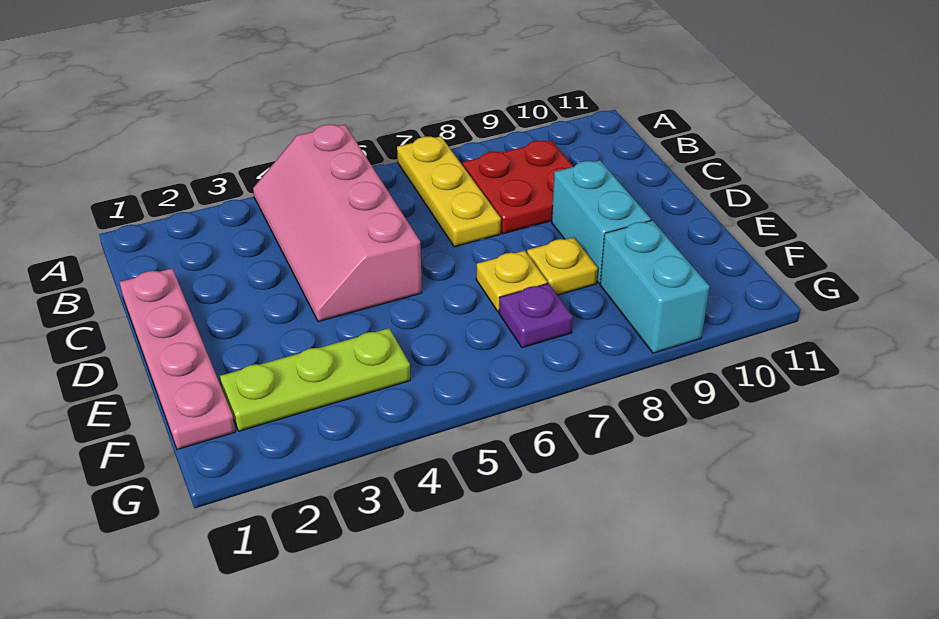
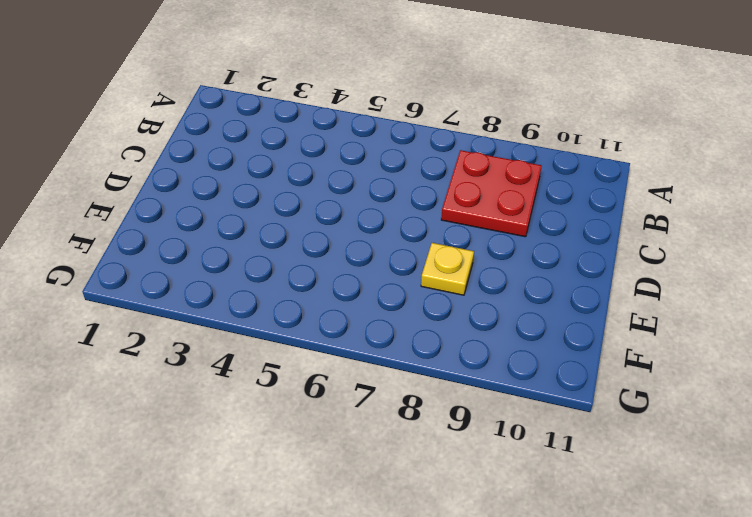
none -> pink 2x4 slope [253,125,422,322]
none -> yellow 1x3 plate [397,136,501,247]

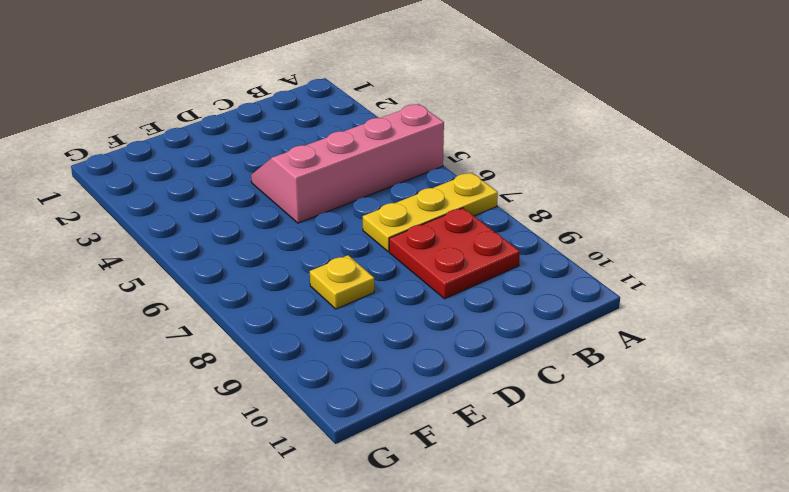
none -> pink 1x4 plate [120,269,235,449]
none -> cyan 1x2 brick [552,160,651,283]

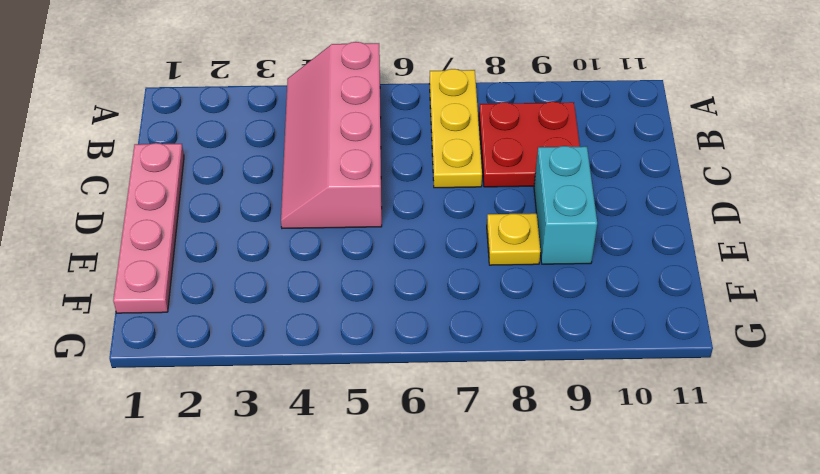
none -> yellow 1x1 plate [476,251,547,312]
none -> lime 1x3 plate [220,328,410,431]

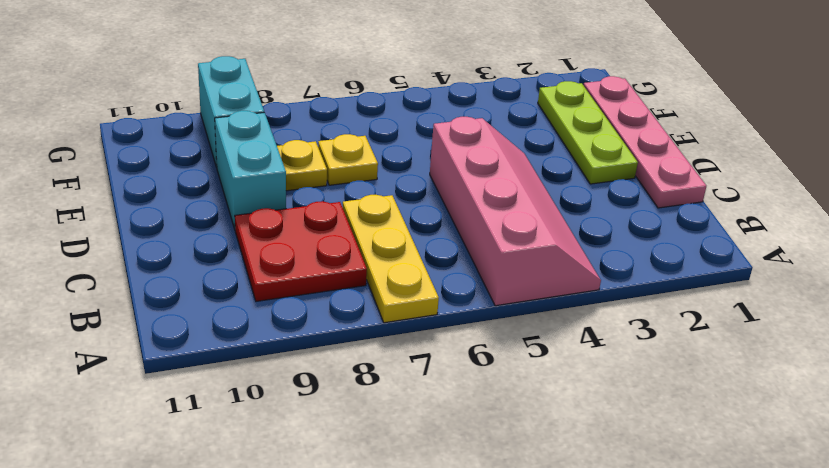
lime 1x3 plate [538,81,638,184] -> lime 1x3 plate turned to [220,328,410,431]
none -> purple 1x1 plate [499,284,573,348]

